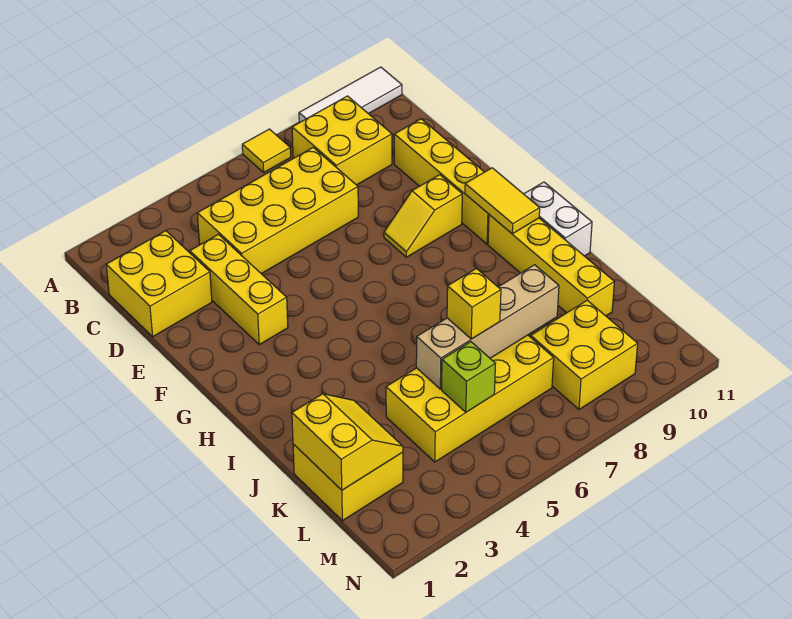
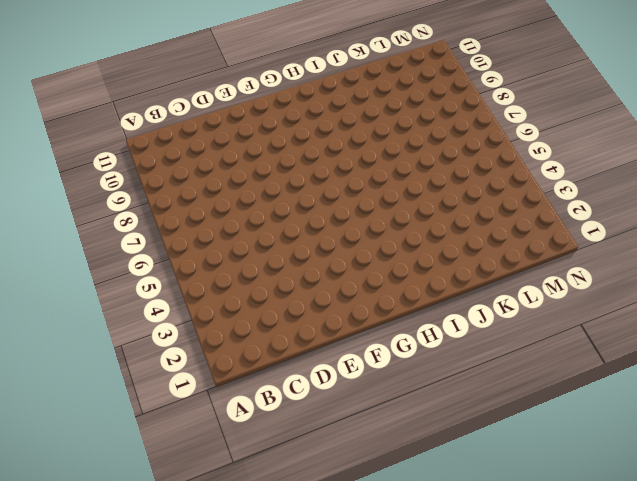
none -> yellow 1x1 tile [242,129,291,172]
none -> white 1x3 tile [299,67,402,123]
none -> yellow 2x2 brick [292,96,392,185]

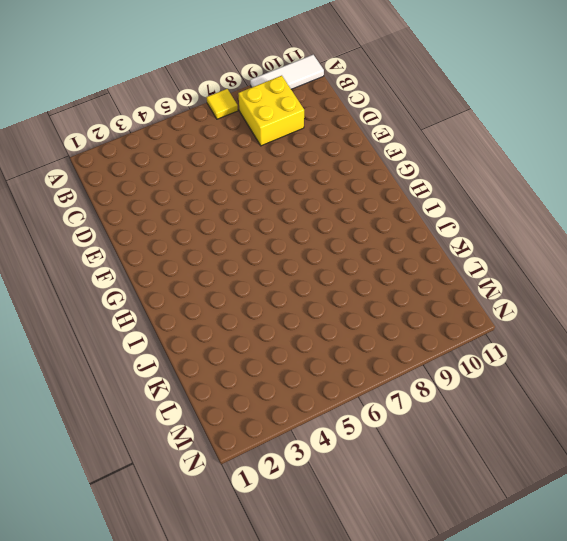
none -> yellow 2x2 brick [106,231,212,337]
none -> yellow 2x4 brick [197,148,358,274]
none -> yellow 1x3 brick [190,235,288,345]

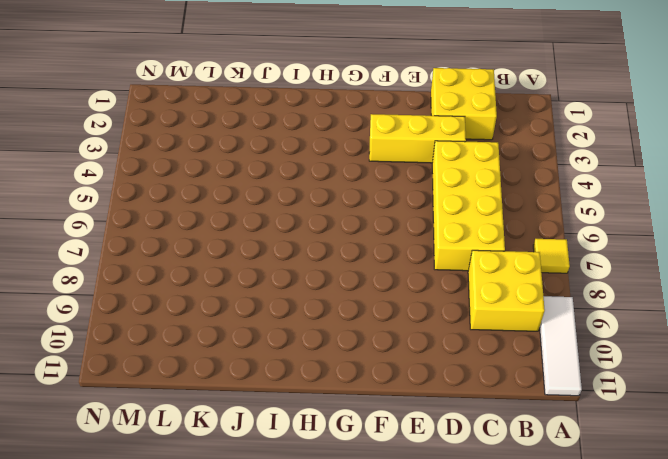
none -> yellow 1x4 brick [394,119,489,244]
none -> yellow 1x2 slope [384,175,462,257]
none -> yellow 1x4 brick [488,215,614,316]

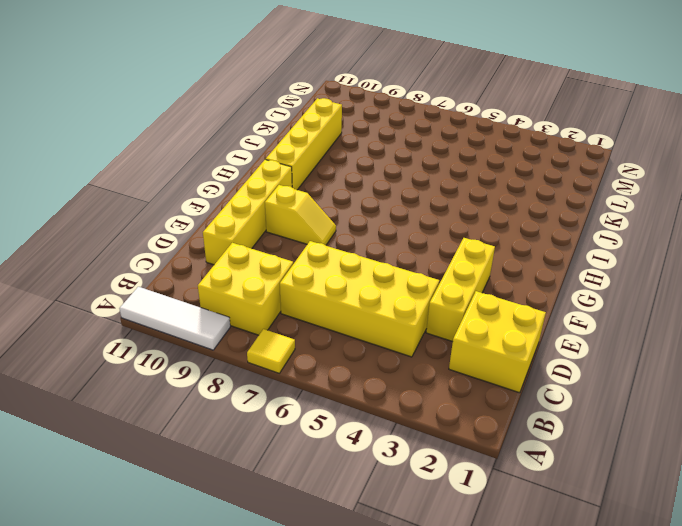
none -> white 1x2 brick [524,182,592,256]
none -> yellow 2x2 brick [293,444,403,521]
none -> yellow 2x4 brick [386,335,554,462]

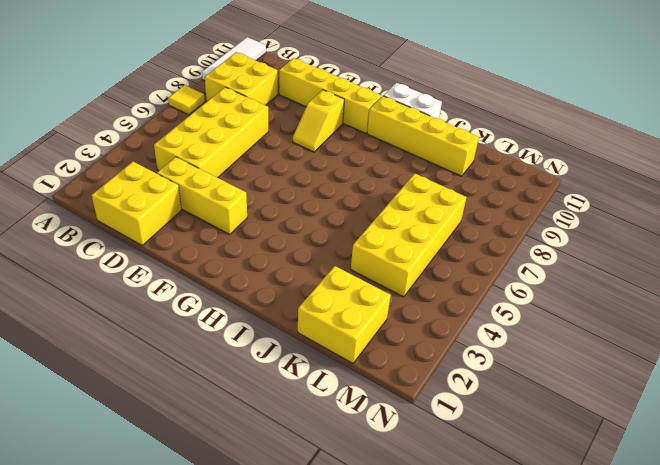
none -> yellow 2x2 brick [531,300,638,409]
none -> yellow 1x2 tile [465,168,540,234]
none -> yellow 2x2 slope [292,394,403,490]

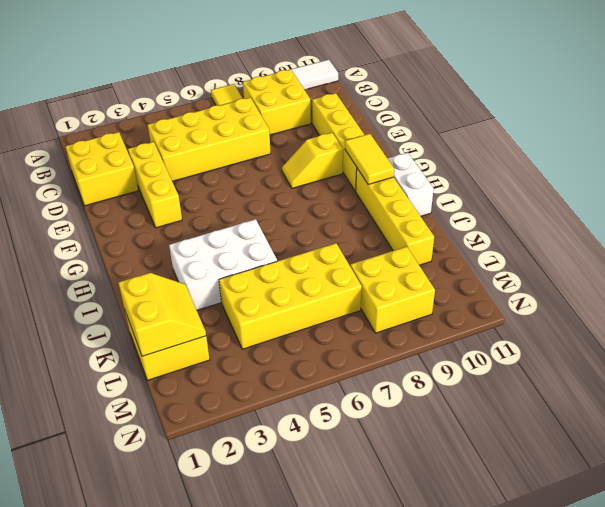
white 2x3 brick [169,219,277,310] -> none
none -> tan 1x4 brick [416,265,559,389]
none -> lime 1x1 brick [442,342,495,412]
none -> yellow 1x1 brick [447,269,501,339]

